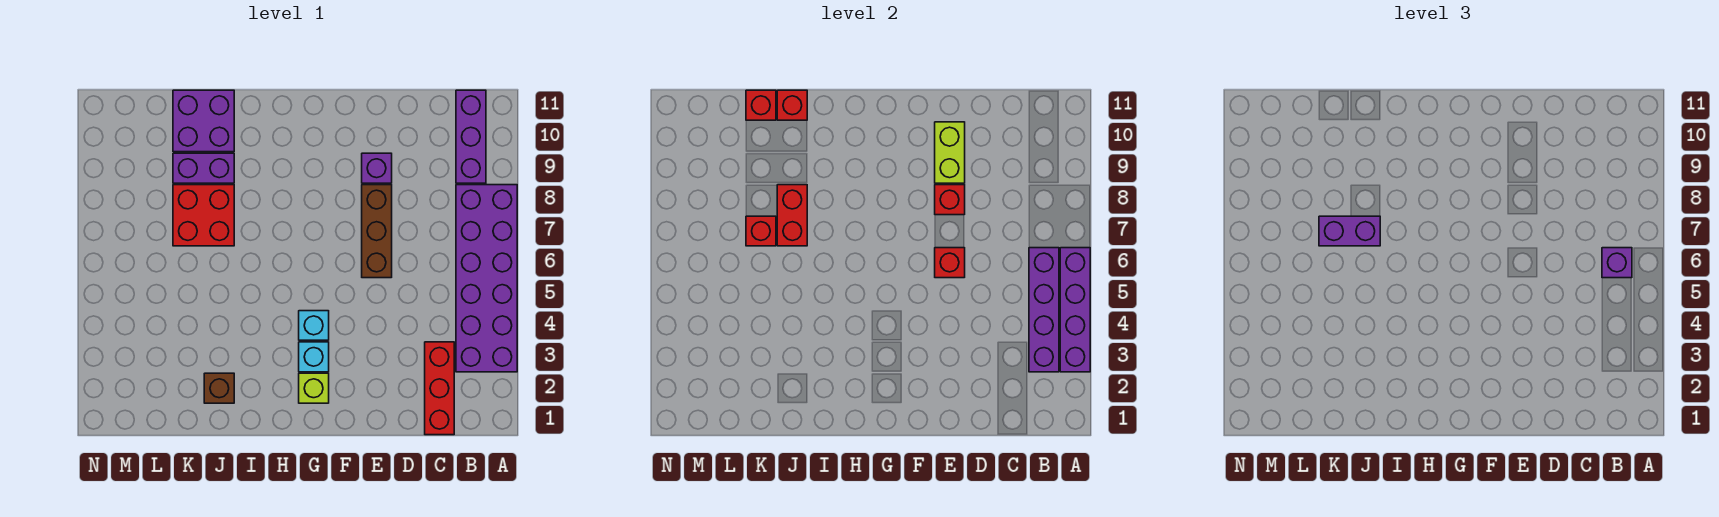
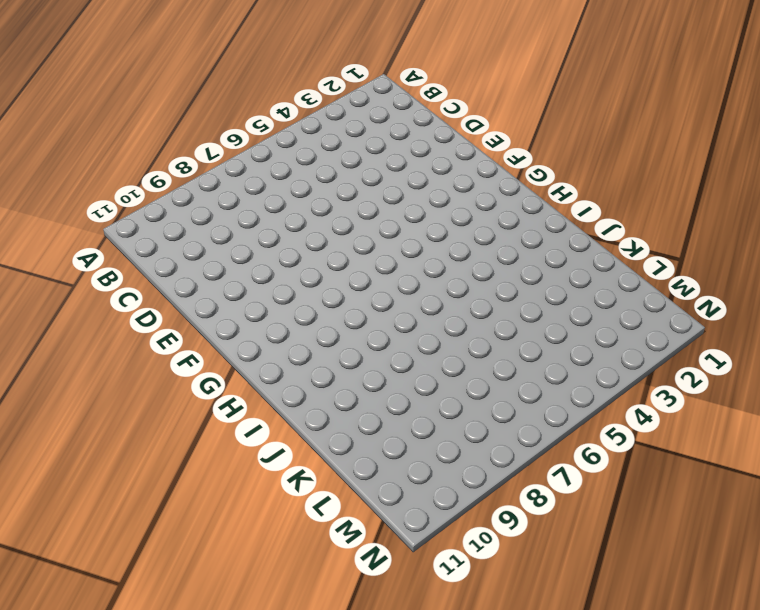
none -> purple 2x6 brick [456,185,517,372]
none -> purple 1x3 brick [456,90,486,183]
none -> red 1x3 brick [425,342,454,435]

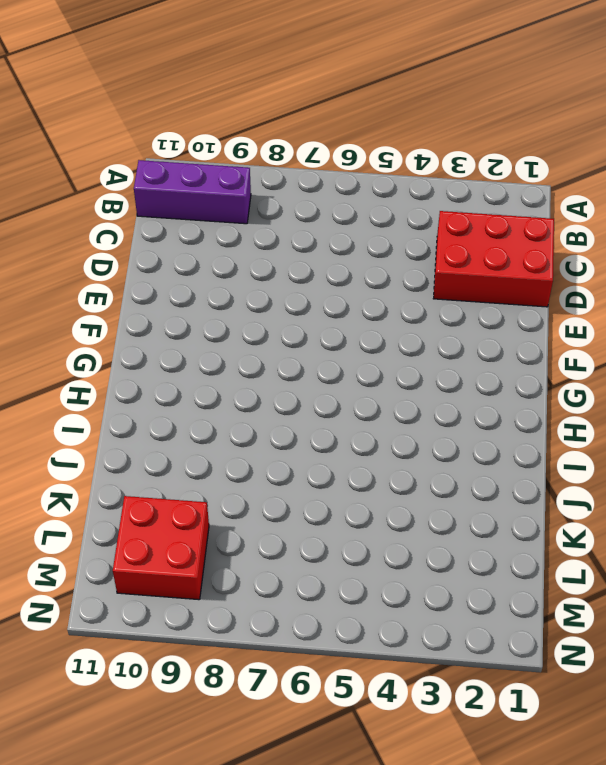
red 2x3 brick [433,211,554,307] -> red 1x3 brick [425,342,454,435]
red 2x2 brick [113,496,209,600] -> red 2x2 brick moved to [173,185,234,246]
none -> purple 2x6 brick [456,185,517,372]
none -> brown 1x3 brick [362,185,392,278]
none -> purple 1x1 brick [362,153,392,183]

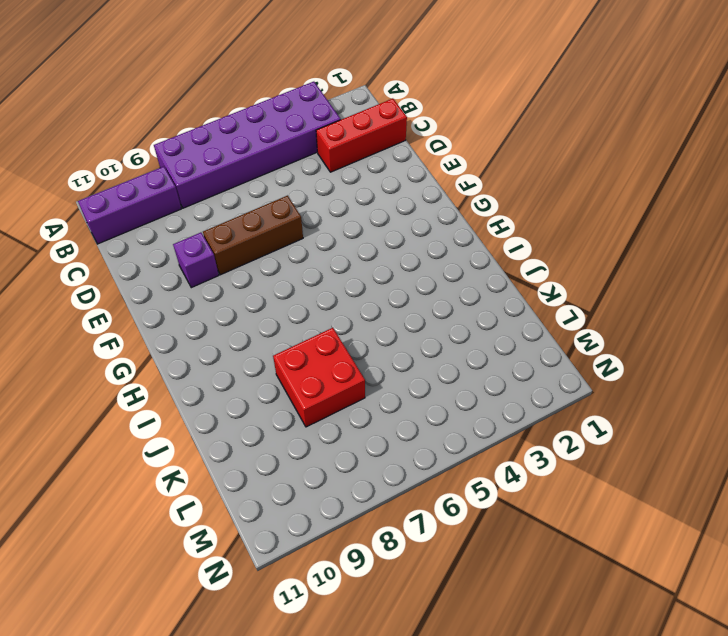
none -> lime 1x1 brick [299,373,329,403]
none -> cyan 1x1 brick [299,342,329,372]
none -> cyan 1x1 brick [299,311,329,340]

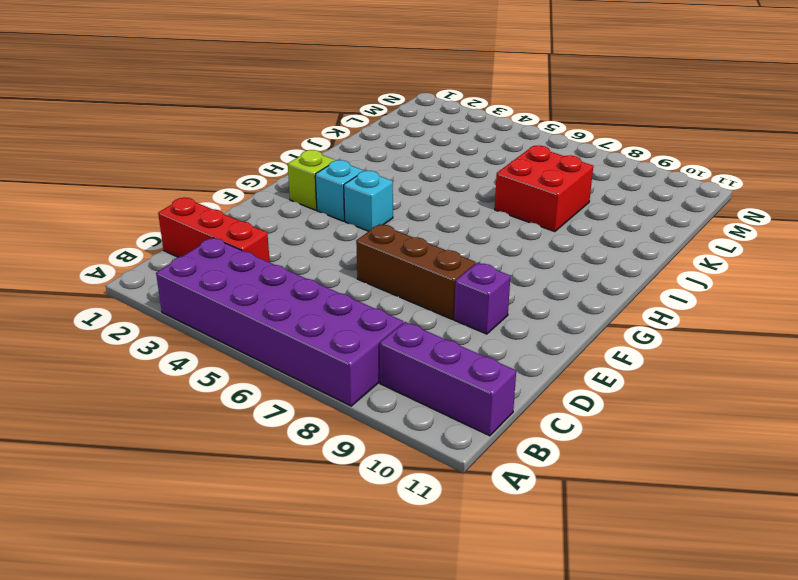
none -> brown 1x1 brick [204,373,234,403]
none -> purple 1x2 brick [173,153,234,183]
none -> purple 2x2 brick [173,90,234,152]

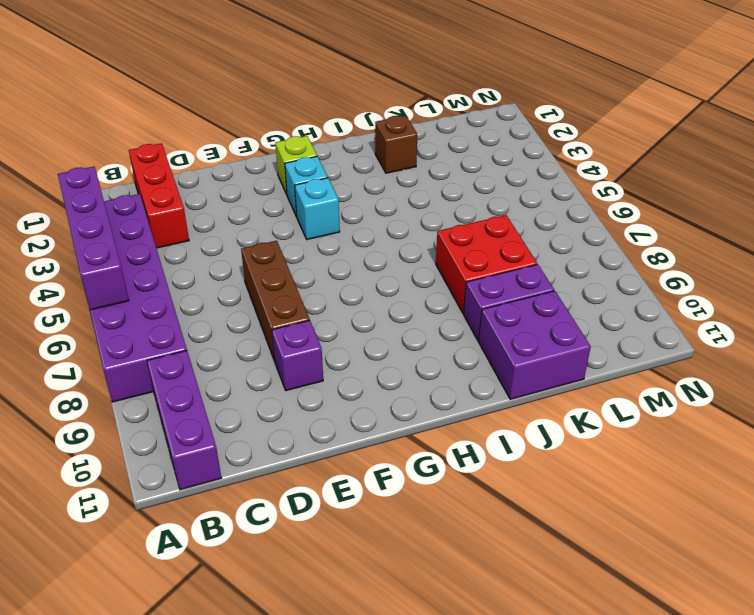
none -> purple 1x4 brick [1029,248,1059,372]
none -> red 1x1 brick [935,248,965,278]
none -> red 1x1 brick [935,185,965,215]

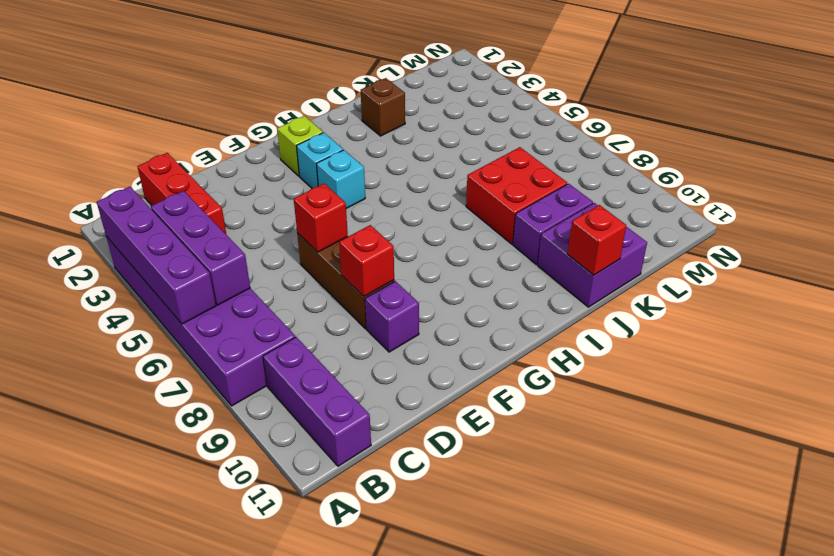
purple 1x3 brick [151,191,250,305] -> purple 1x4 brick [1029,248,1059,372]
none -> lime 1x2 brick [935,122,965,183]
none -> red 1x2 brick [777,185,807,246]
none -> red 1x1 brick [746,216,776,246]

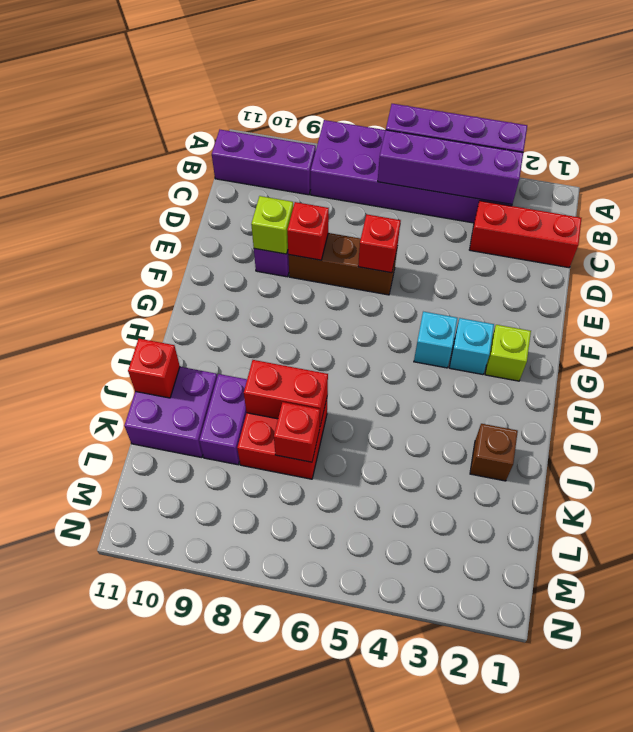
lime 1x1 brick [251,196,293,254] -> lime 1x2 brick [935,122,965,183]
none -> red 1x1 brick [746,90,776,120]
none -> purple 1x1 brick [1602,248,1632,278]
none -> purple 1x2 brick [1319,216,1380,246]

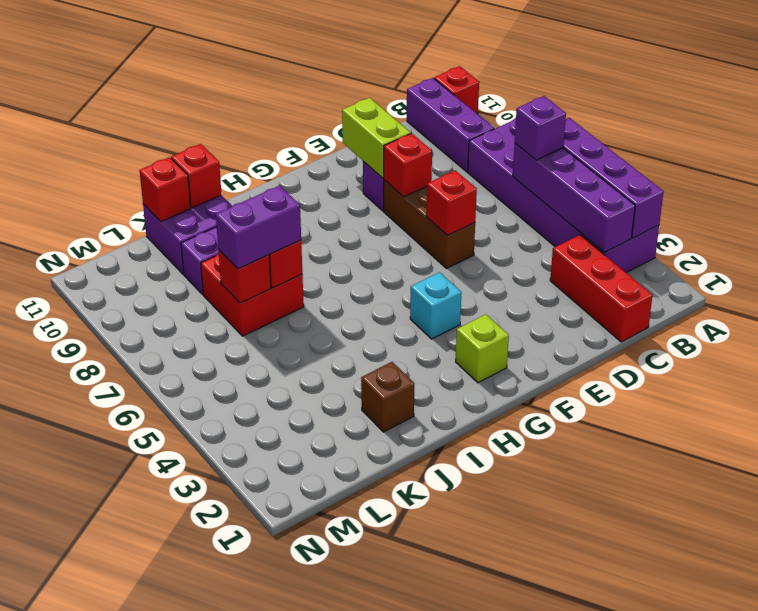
red 1x1 brick [434,66,479,114] -> none
none -> cyan 1x1 brick [299,342,329,372]

